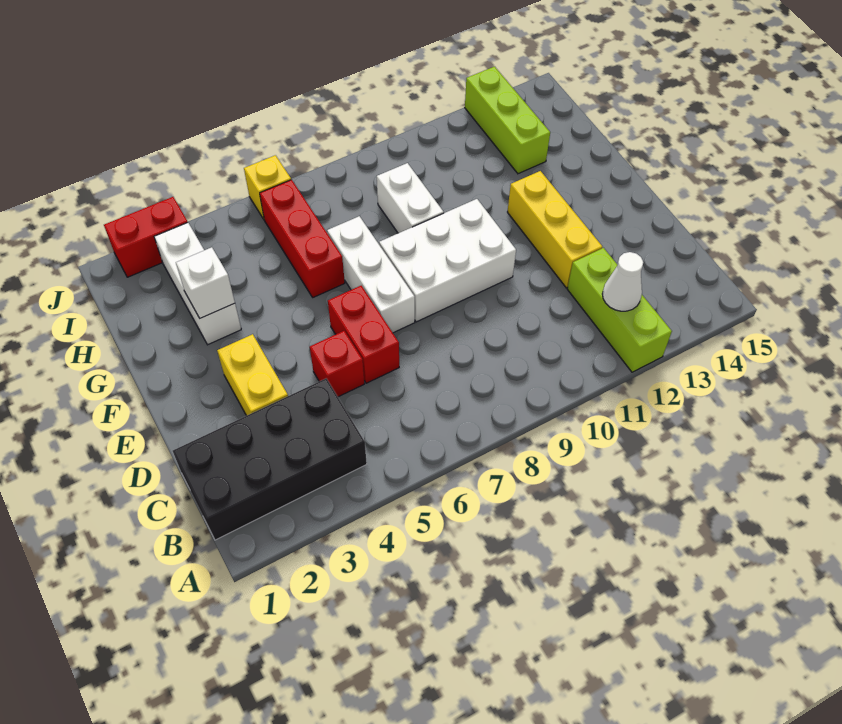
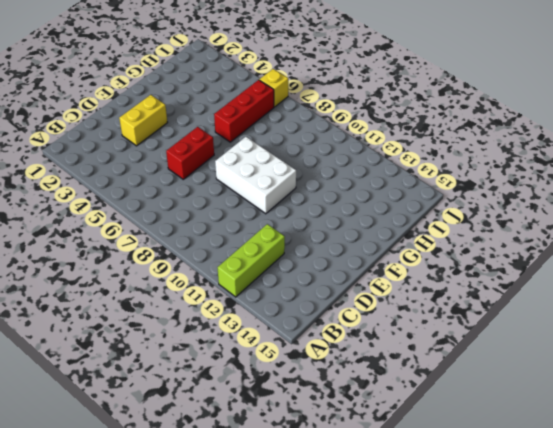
none -> black 2x4 brick [173,378,367,540]
none -> red 1x1 brick [310,331,364,397]
none -> yellow 1x3 brick [508,171,602,288]

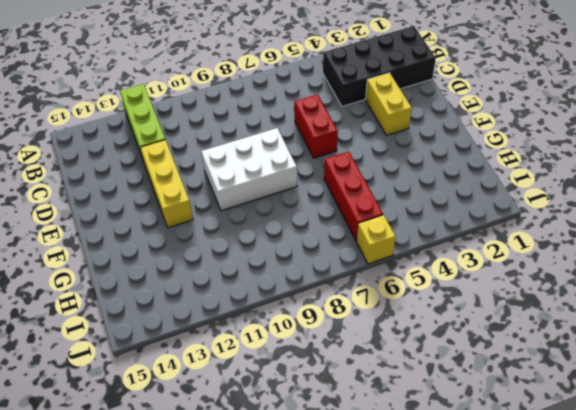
none -> red 1x1 brick [310,331,364,397]
none -> white 1x3 brick [327,216,415,333]
none -> white 1x3 brick [154,223,241,345]

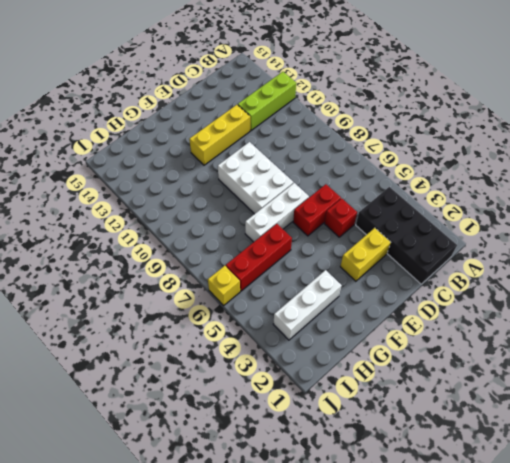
none -> white 1x2 brick [377,163,444,233]
none -> lime 1x3 brick [465,67,550,174]
none -> red 1x2 brick [104,197,188,277]

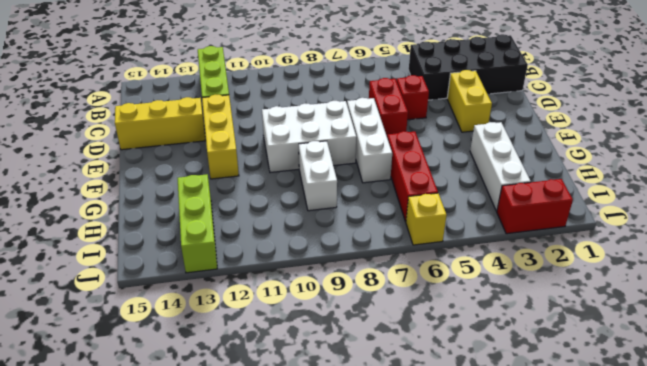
yellow 1x3 brick [115,97,206,150] -> none
none -> white 1x1 cone [603,252,643,311]
none -> white 1x1 brick [176,247,235,318]

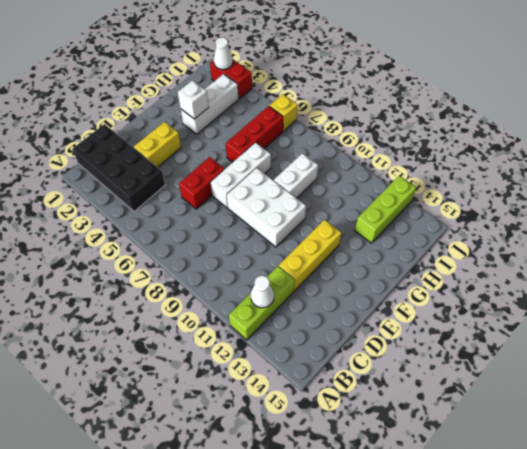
white 1x1 cone [214,37,233,70] -> none
none -> red 1x1 brick [310,331,364,397]

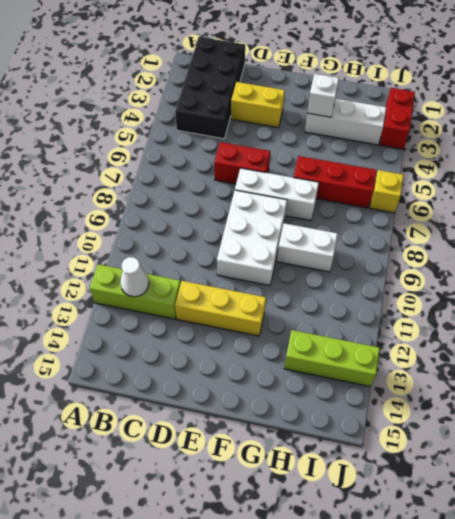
none -> red 1x1 brick [310,331,364,397]

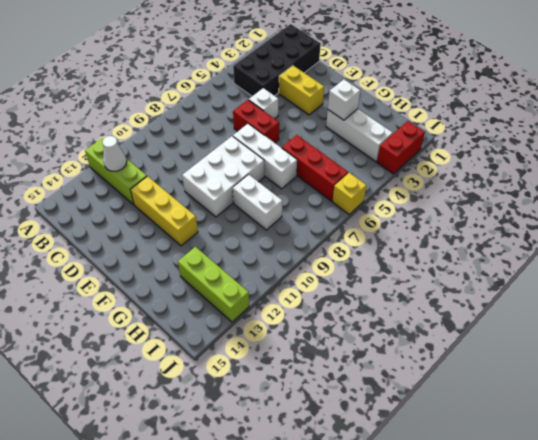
white 1x1 brick [249,88,278,119] -> red 1x1 brick [310,331,364,397]

